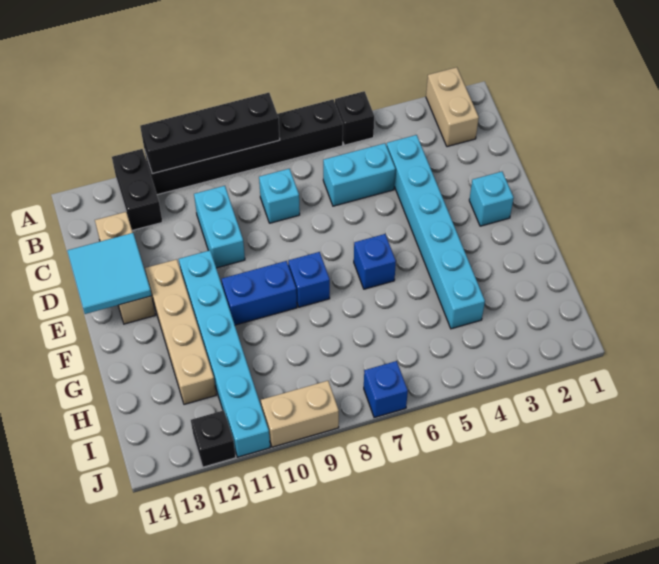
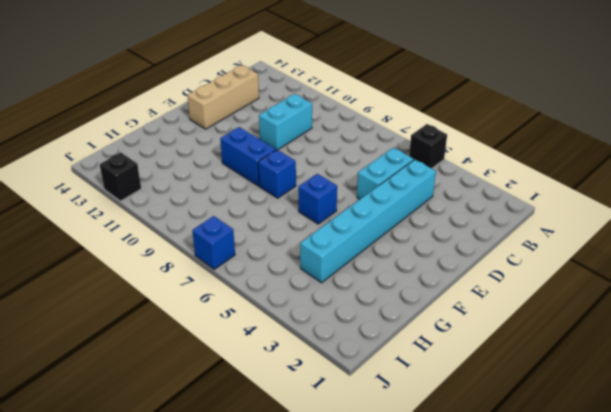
cyan 1x2 brick [357,148,414,199] -> cyan 1x2 brick turned to [323,143,395,206]
none -> tan 1x2 brick [426,67,479,147]
none -> black 1x6 brick [145,99,343,195]
none -> black 1x2 brick [112,149,162,230]

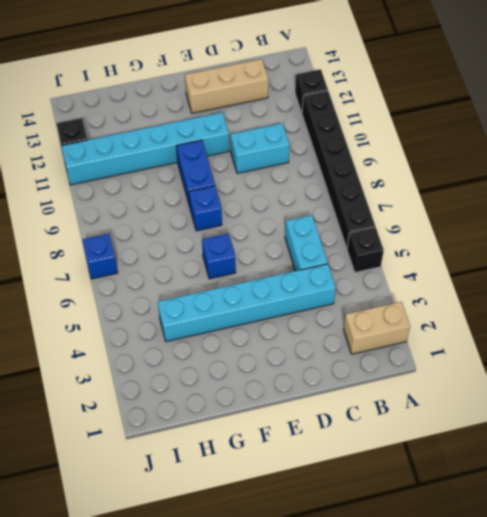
black 1x1 brick [295,69,328,113] -> black 1x2 brick [112,149,162,230]
none -> cyan 1x1 brick [259,169,300,223]
none -> cyan 1x1 brick [469,172,514,226]
none -> tan 1x4 brick [145,259,216,404]

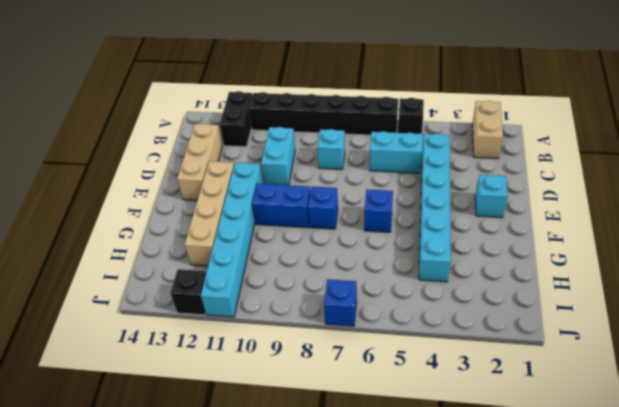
none -> tan 1x2 brick [261,381,339,447]
none -> black 1x4 brick [140,93,280,174]
none -> cyan 2x2 tile [68,233,152,314]

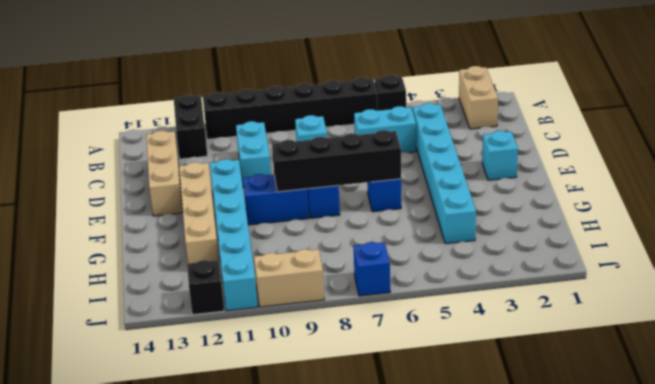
black 1x4 brick [272,130,401,192] -> black 1x4 brick moved to [140,93,280,174]
none -> cyan 2x2 tile [68,233,152,314]

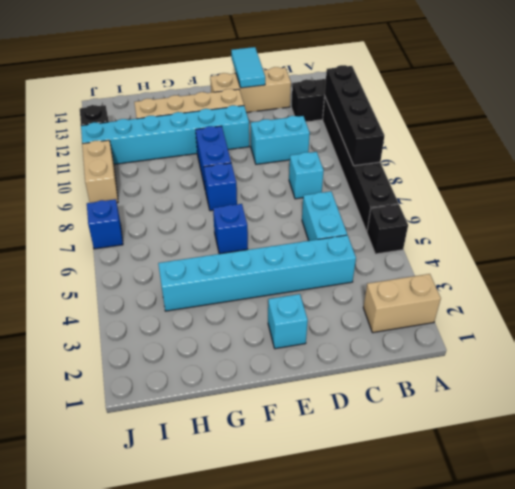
cyan 1x2 tile [231,47,265,88] -> cyan 2x2 tile [68,233,152,314]

